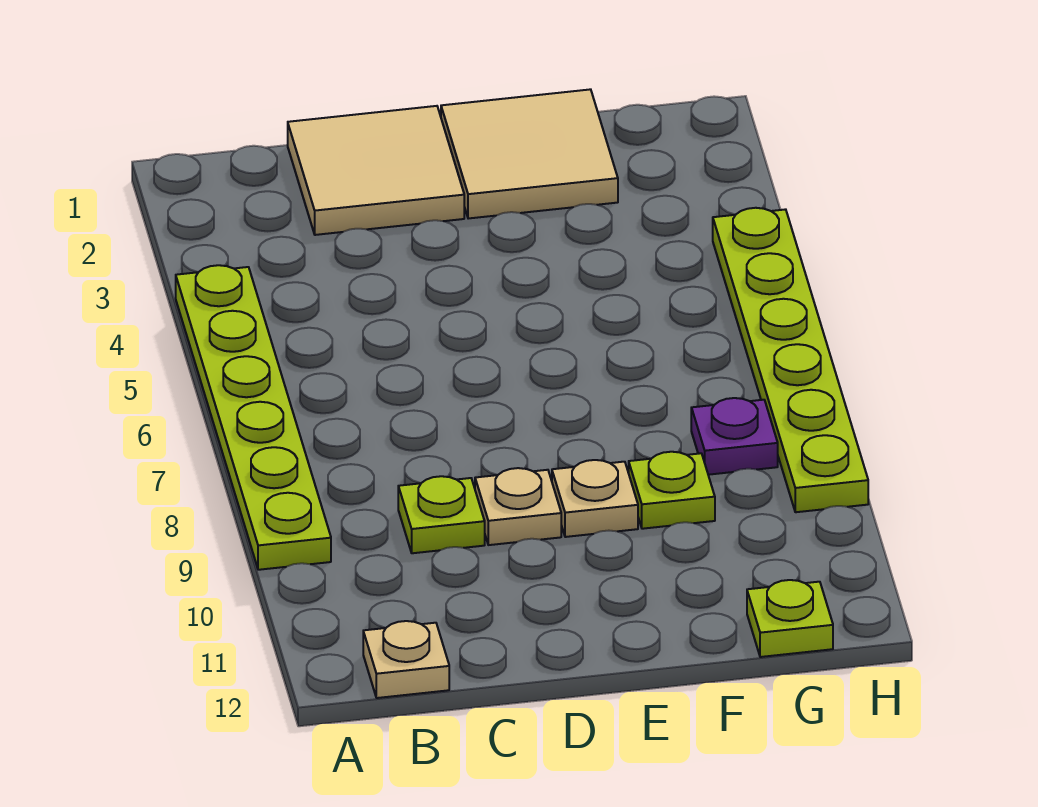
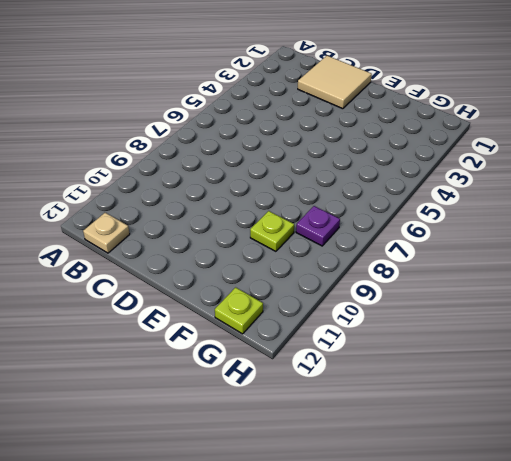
none -> lime 1x6 plate [176,265,331,570]
none -> lime 1x1 plate [398,476,485,553]

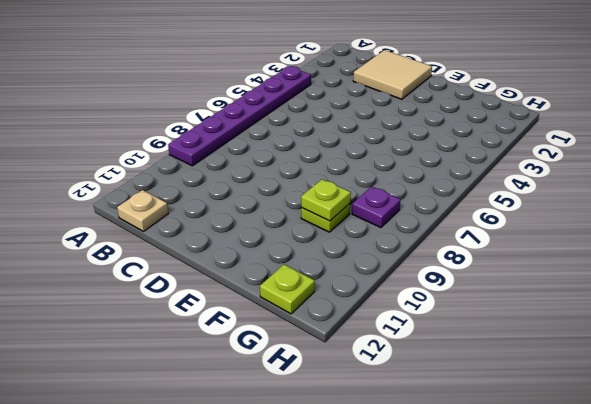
purple 1x6 plate [168,66,311,166] -> lime 1x6 plate [176,265,331,570]
lime 1x1 plate [301,179,351,221] -> lime 1x1 plate moved to [398,476,485,553]
none -> tan 1x1 plate [475,468,561,545]
none -> tan 2x2 tile [441,89,618,219]

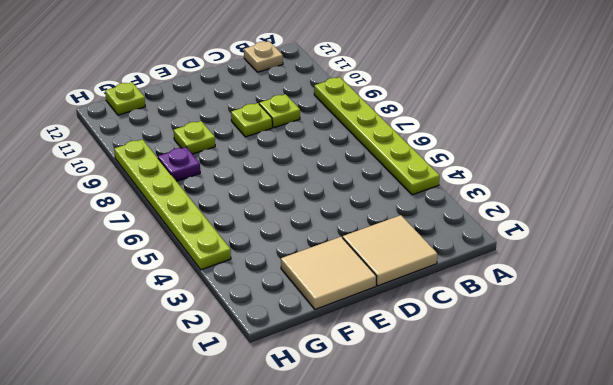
lime 1x1 plate [231,103,272,137] -> tan 1x1 plate [475,468,561,545]
none -> tan 1x1 plate [552,460,638,537]

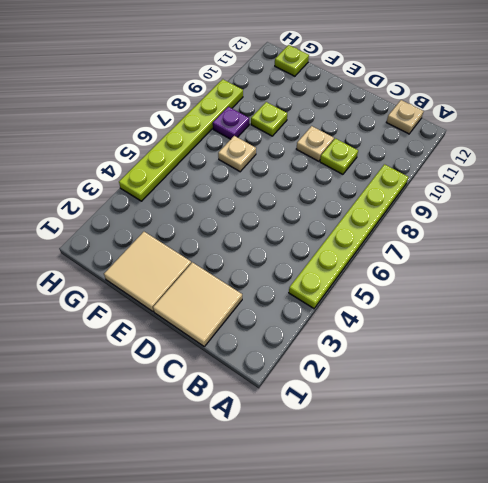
tan 1x1 plate [218,136,256,172] -> tan 1x1 plate moved to [552,460,638,537]

